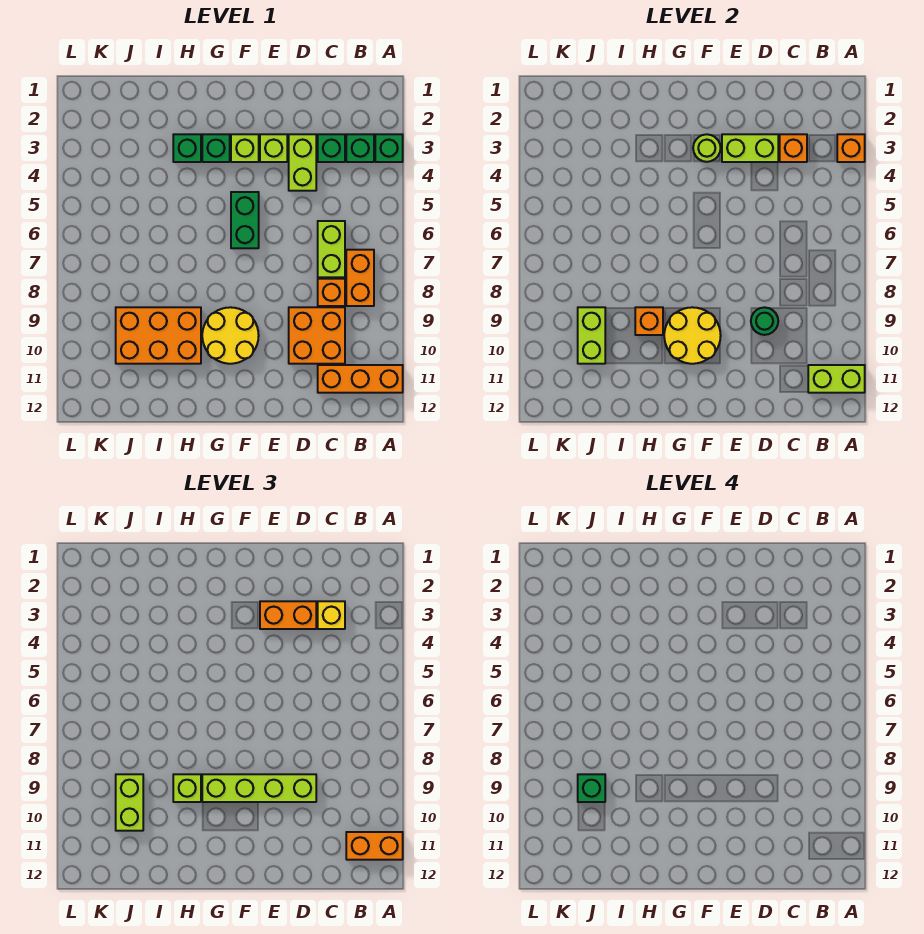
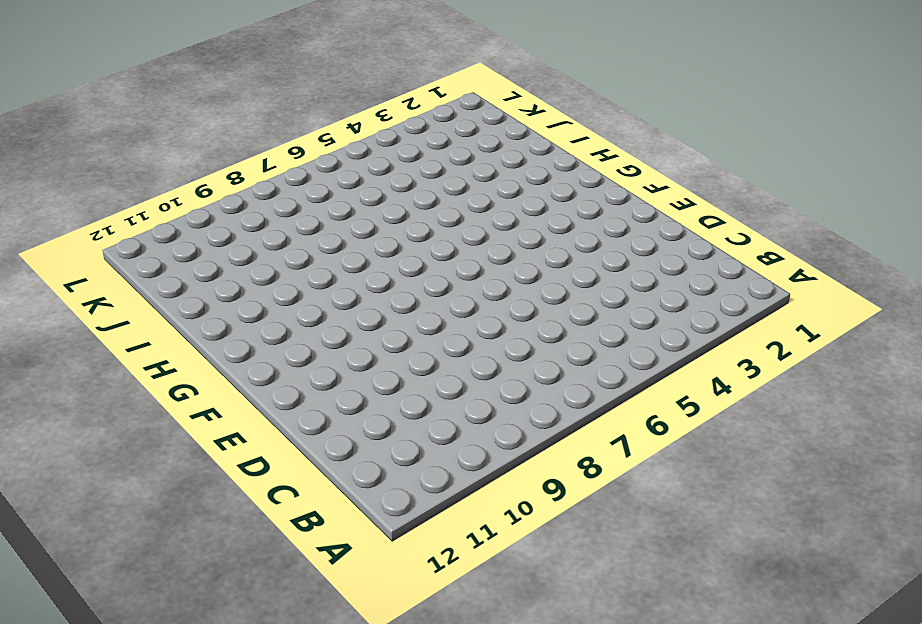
none -> green 1x1 brick [375,134,403,162]
none -> orange 1x3 brick [318,365,403,393]
none -> green 1x1 brick [346,134,374,162]
none -> orange 1x2 brick [346,250,374,306]

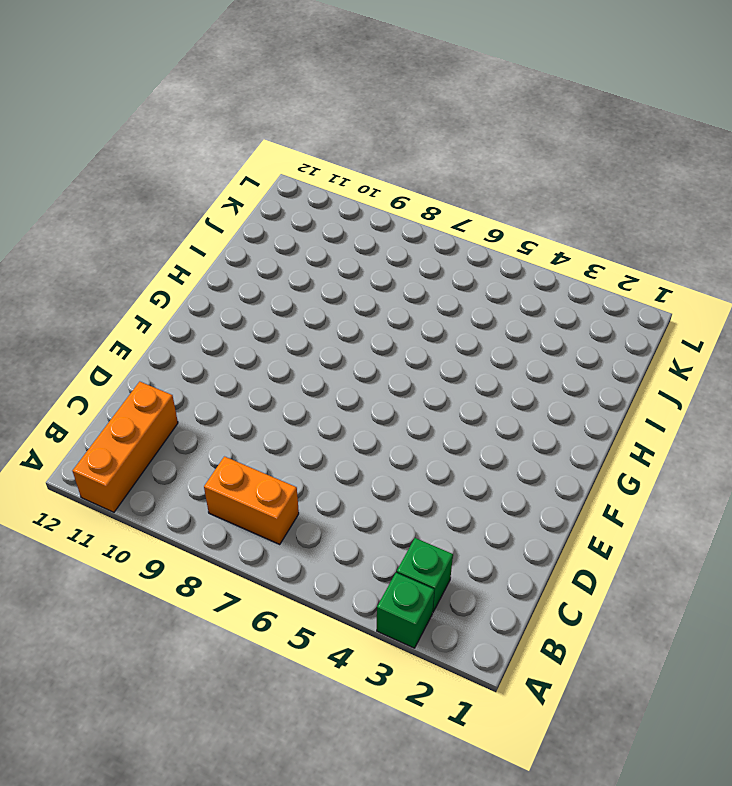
none -> green 1x1 brick [318,134,345,162]
none -> lime 1x2 brick [318,221,345,277]
none -> orange 1x1 brick [318,279,345,306]
none -> orange 2x2 brick [289,307,345,364]

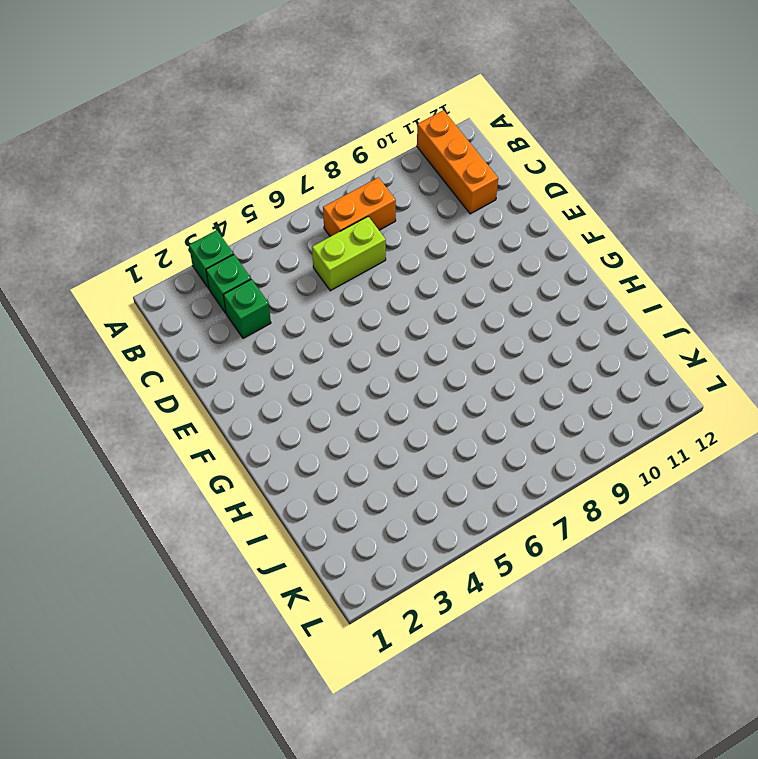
none -> orange 1x1 brick [318,279,345,306]
none -> orange 2x2 brick [289,307,345,364]
none -> lime 1x2 brick [289,134,316,191]
none -> lime 1x1 brick [260,134,287,162]

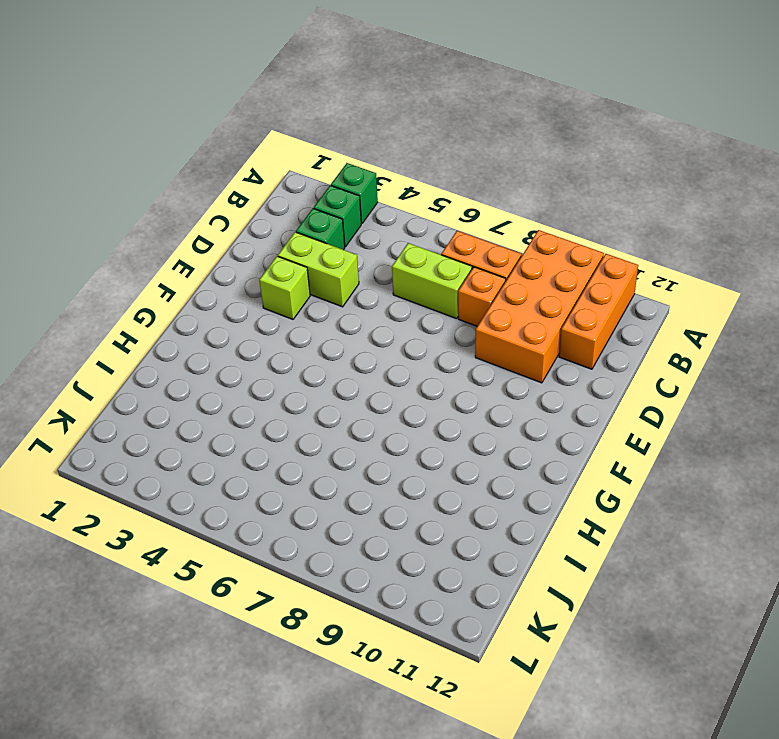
orange 2x4 brick [475,230,604,383] -> orange 2x2 brick [289,307,345,364]
none -> lime 1x1 brick [231,134,259,162]
none -> green 1x2 brick [231,192,259,248]
none -> yellow 2x2 round brick [202,307,259,364]
none -> green 1x1 brick [202,134,230,162]

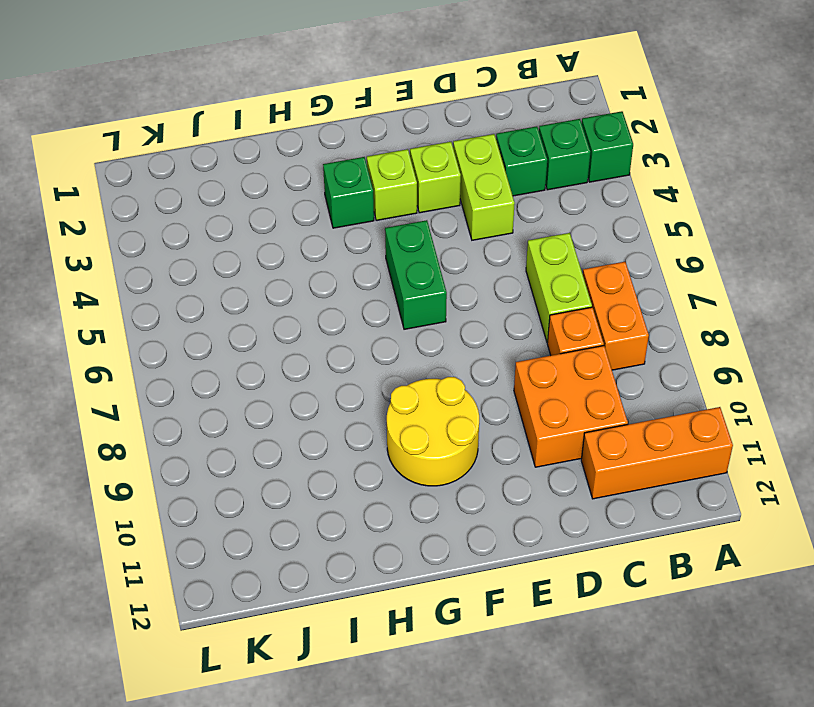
none -> green 1x1 brick [173,134,201,162]
none -> orange 2x3 brick [116,307,201,364]
none -> orange 1x1 brick [837,134,865,162]
none -> lime 1x2 brick [808,365,865,393]

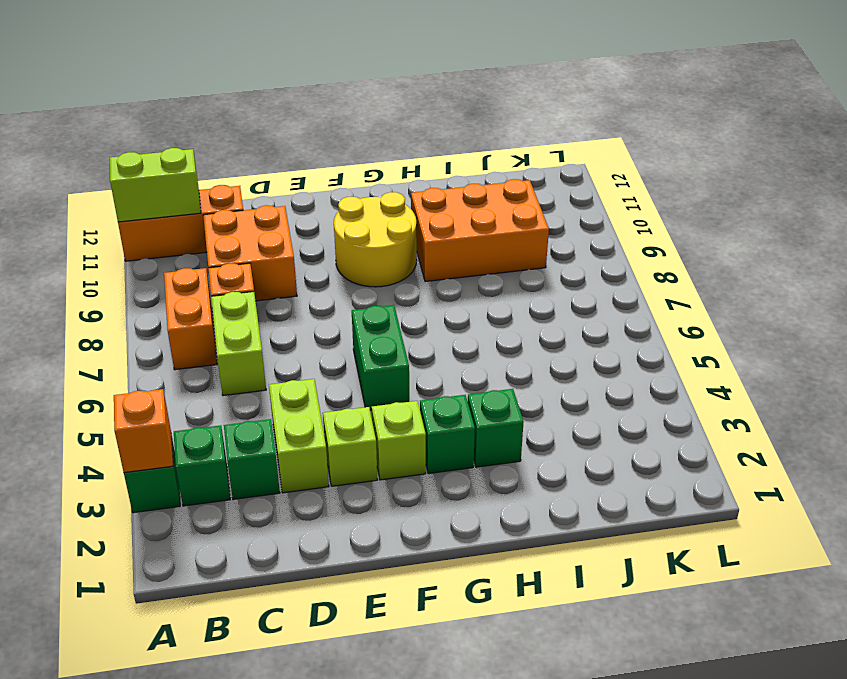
none -> orange 1x1 brick [780,134,807,162]
none -> lime 1x2 brick [722,134,778,162]
none -> green 1x1 round brick [751,307,778,335]
none -> lime 1x1 round brick [693,134,721,162]

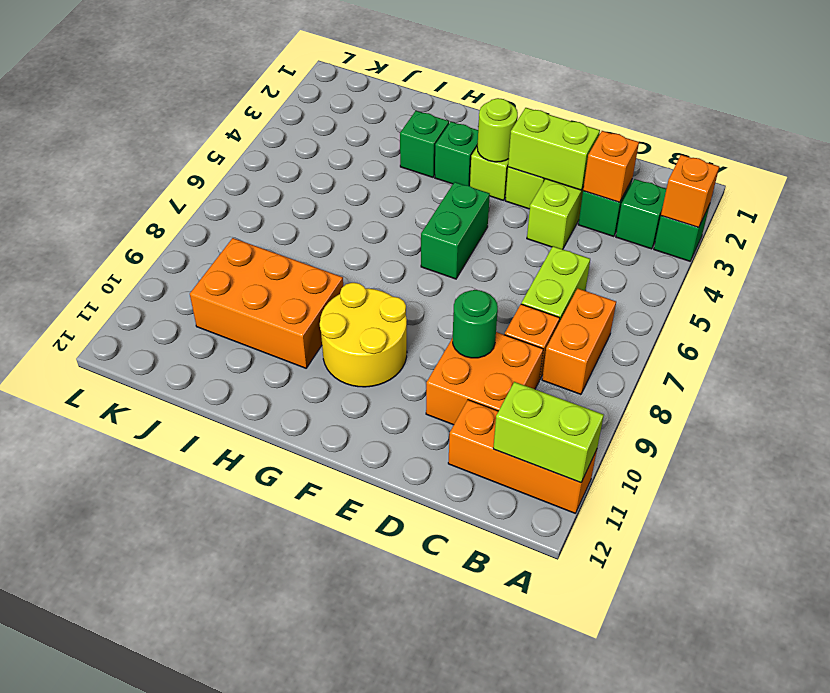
none -> yellow 2x2 round brick [664,307,721,364]
none -> orange 1x1 brick [635,307,663,335]
none -> lime 1x2 brick [578,307,605,364]
none -> orange 1x2 brick [346,832,403,860]

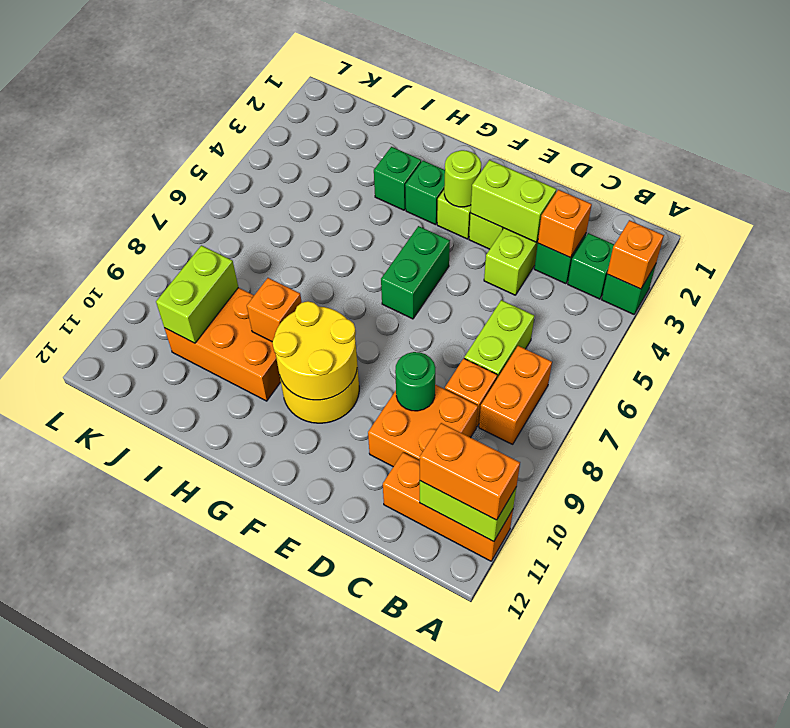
none -> yellow 1x1 brick [318,601,345,629]
none -> orange 1x2 brick [260,601,316,629]
none -> lime 1x4 brick [202,774,316,802]
none -> lime 1x1 brick [173,774,201,802]

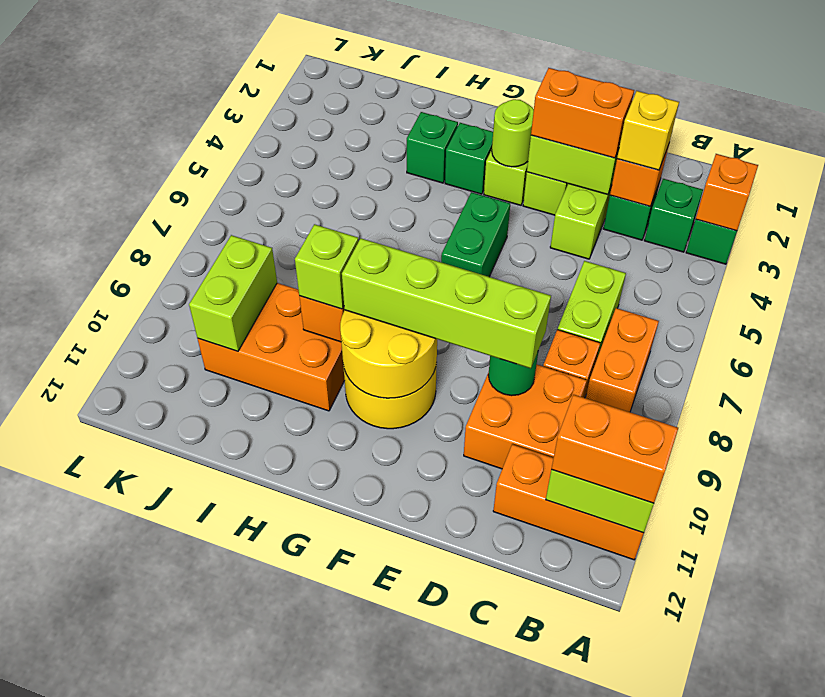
none -> lime 1x2 brick [116,774,143,831]
none -> green 1x1 brick [578,774,605,802]

